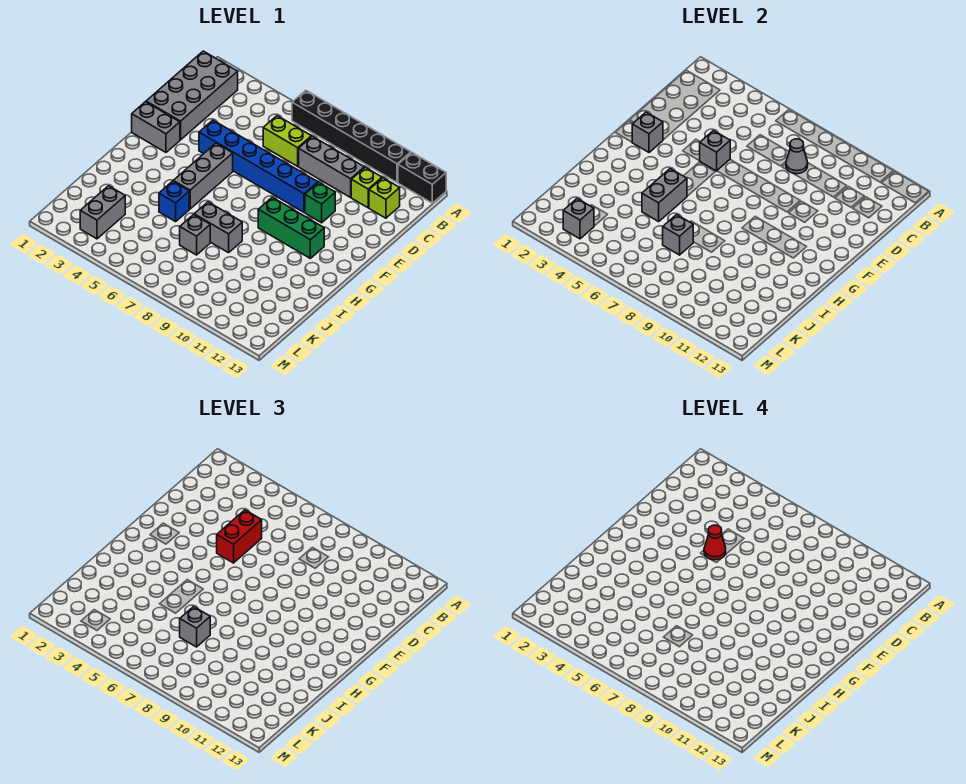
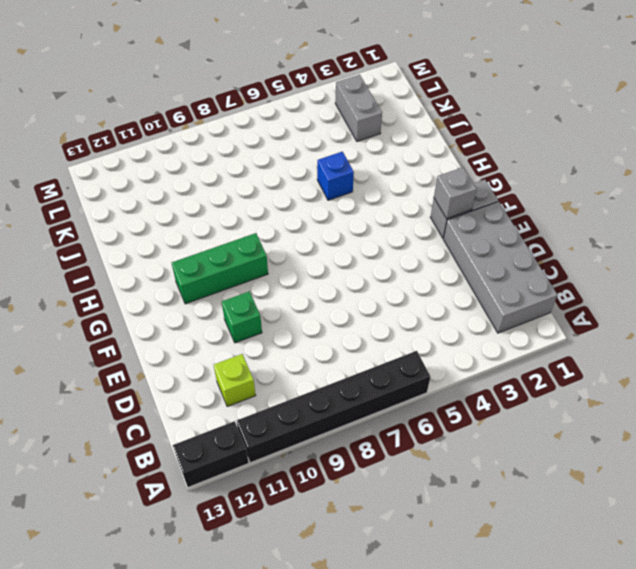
none -> lime 1x2 brick [263,116,311,166]
none -> grey 1x3 brick [299,136,364,197]
none -> lime 1x1 brick [369,178,400,218]

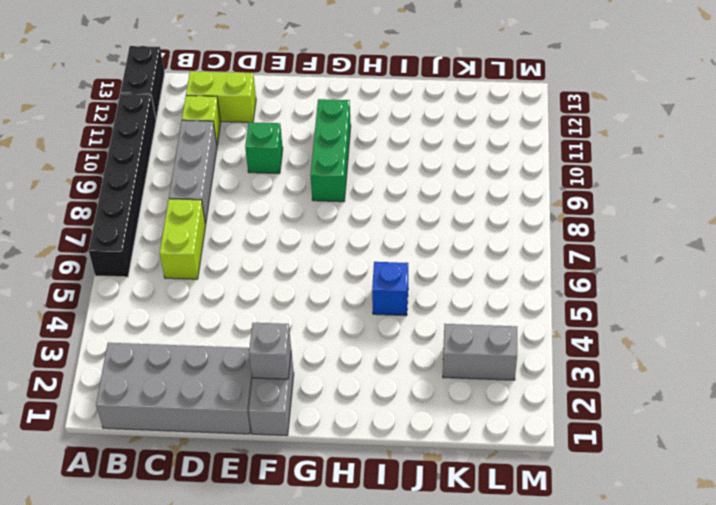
lime 1x2 brick [186,71,256,122] -> lime 1x1 brick [369,178,400,218]
none -> blue 1x6 brick [199,120,318,212]
none -> grey 1x3 brick [173,143,233,209]
none -> grey 1x2 brick [194,202,242,253]

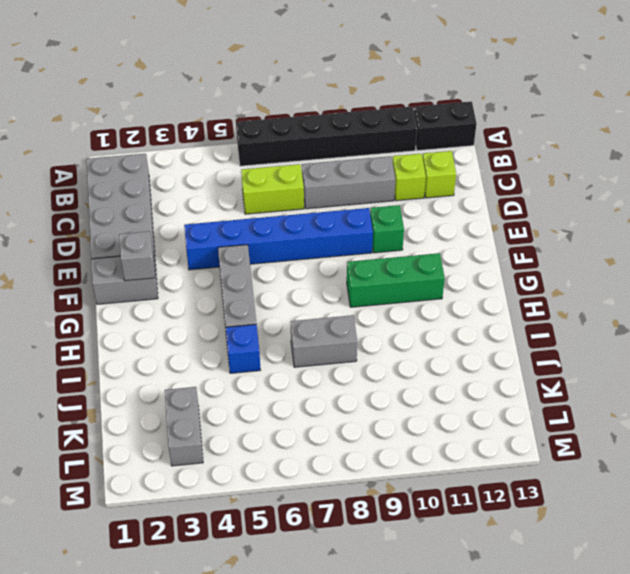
none -> grey 1x1 brick [180,215,210,255]
none -> grey 1x1 cone [786,139,808,174]
none -> grey 1x1 brick [700,131,730,171]

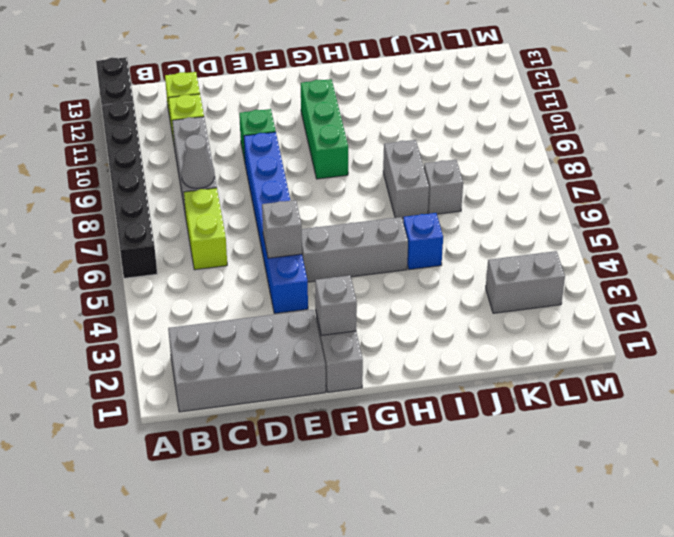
none -> grey 1x2 brick [642,169,687,222]
none -> grey 1x1 brick [663,215,693,255]
none -> grey 1x1 brick [563,199,594,239]

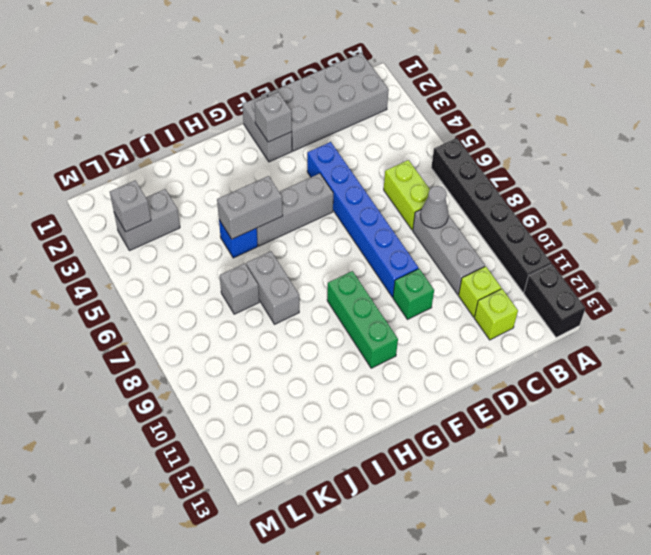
none -> grey 1x1 brick [700,131,730,171]
none -> grey 1x1 brick [663,215,693,255]
none -> red 1x2 brick [217,510,262,563]

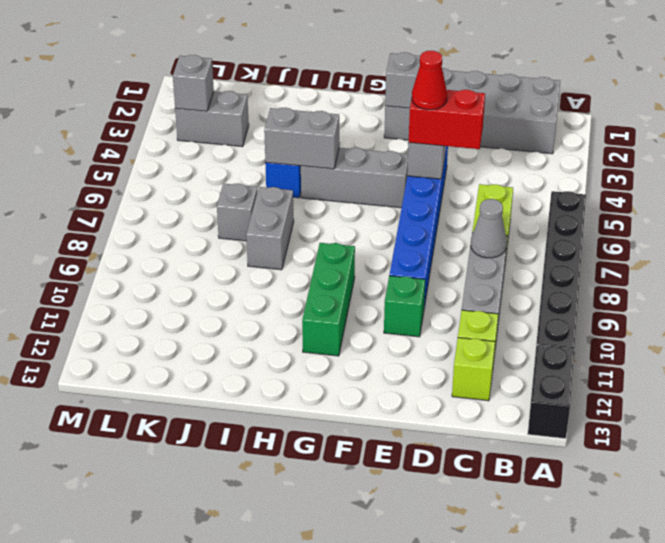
none -> grey 1x1 brick [663,215,693,255]
none -> grey 1x1 brick [180,607,210,647]

